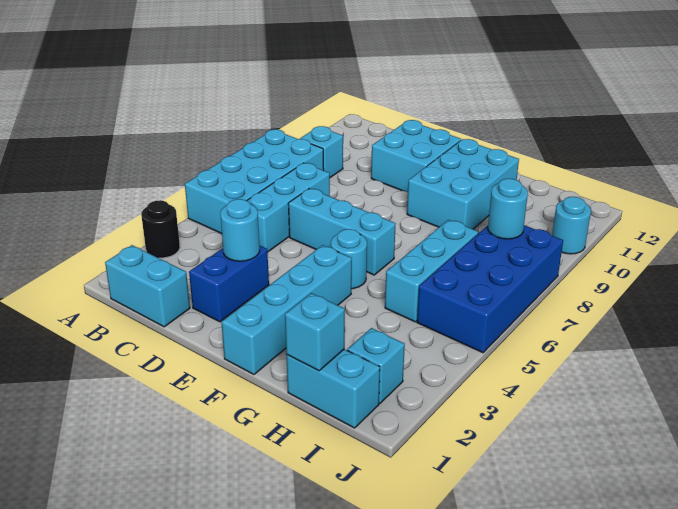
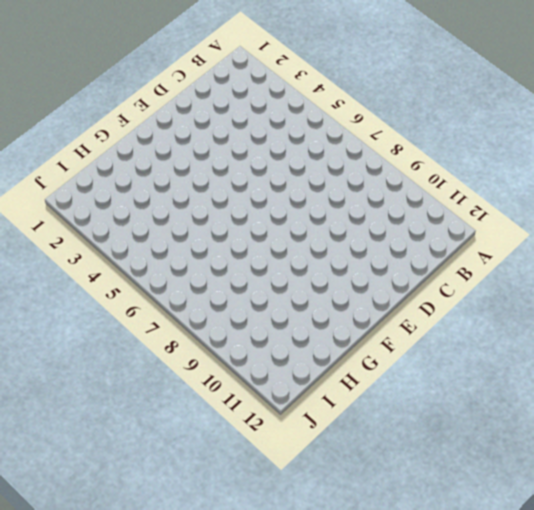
none -> black 1x1 round brick [141,200,180,258]
none -> cyan 2x4 brick [185,129,324,234]
none -> cyan 1x2 brick [105,245,190,327]

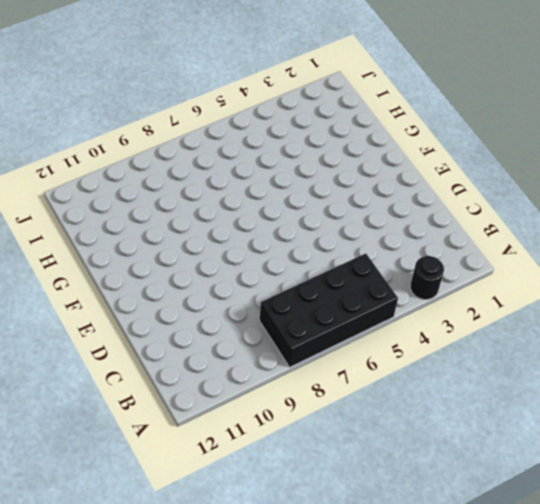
black 2x4 brick [260,253,398,367] -> cyan 2x4 brick [185,129,324,234]
none -> cyan 1x2 brick [105,245,190,327]
none -> cyan 1x1 brick [300,126,343,178]
none -> cyan 1x3 brick [247,163,330,252]

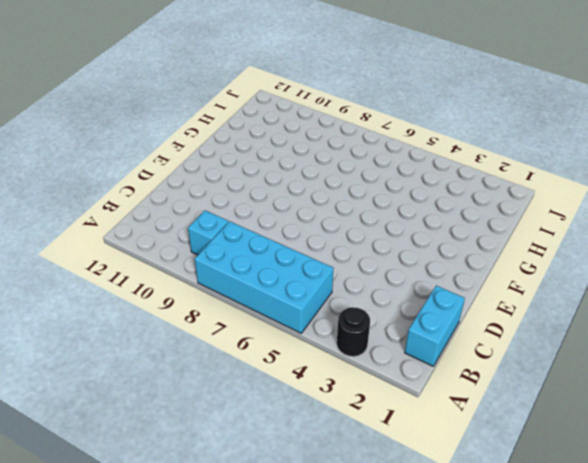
none -> cyan 1x3 brick [247,163,330,252]
none -> blue 1x2 brick [189,246,269,322]
none -> cyan 1x3 brick [288,188,396,275]

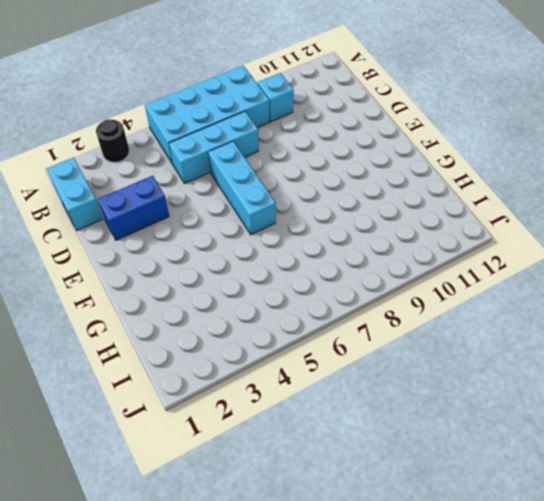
none -> cyan 2x2 brick [371,120,461,192]
none -> cyan 1x4 brick [221,245,352,374]
none -> cyan 1x1 round brick [331,229,367,289]

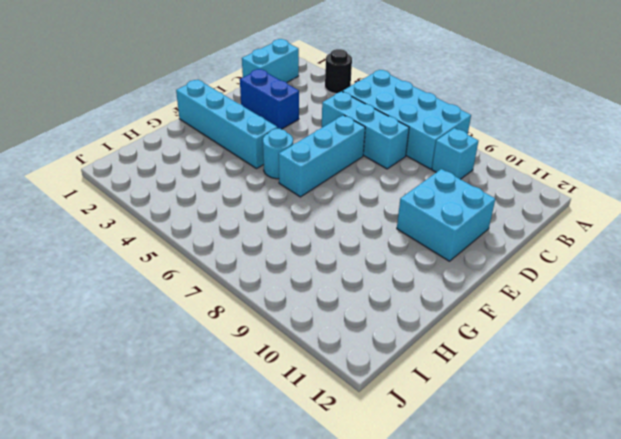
none -> cyan 2x3 brick [407,139,519,229]
none -> cyan 1x2 brick [286,349,380,428]
none -> cyan 1x3 brick [385,220,478,322]

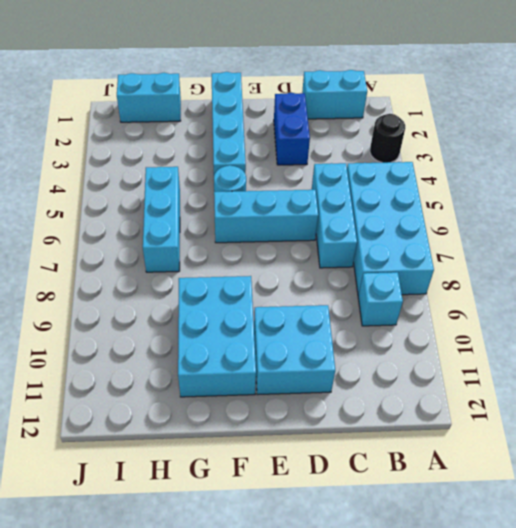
none -> cyan 1x1 brick [347,328,405,403]
none -> blue 2x4 brick [417,225,563,353]
none -> cyan 1x1 round brick [552,197,591,254]

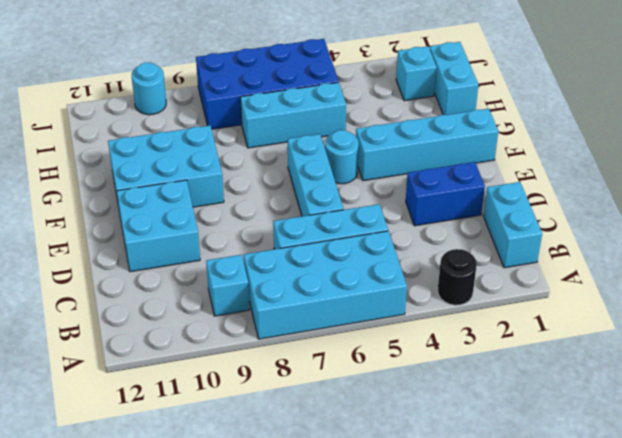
none -> cyan 1x1 round brick [220,199,260,261]
none -> cyan 1x1 brick [285,293,345,371]
none -> cyan 1x1 round brick [488,179,528,239]

